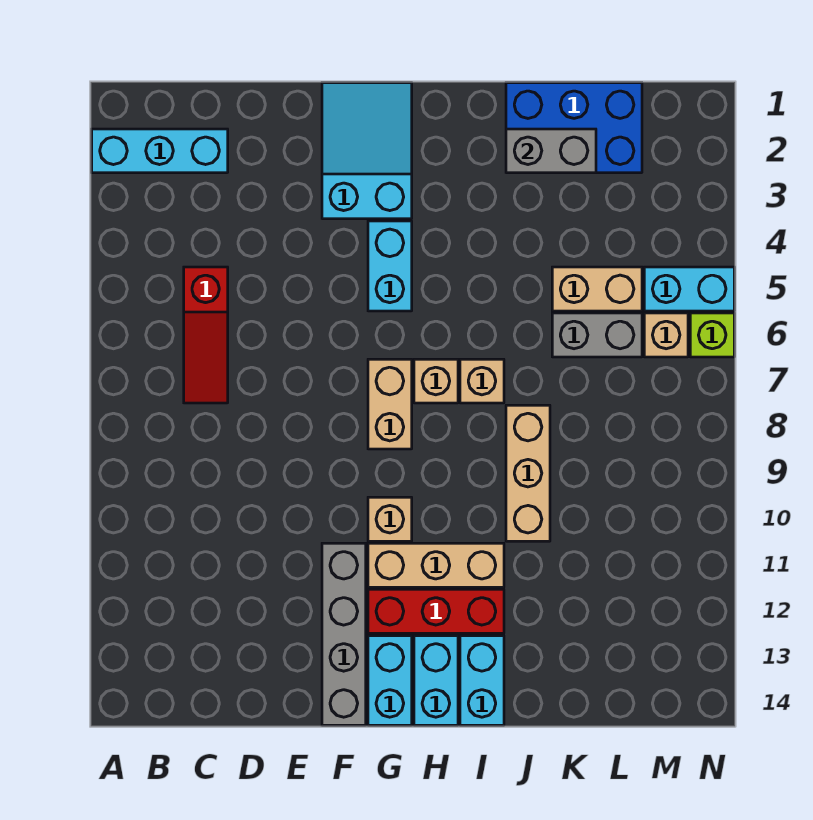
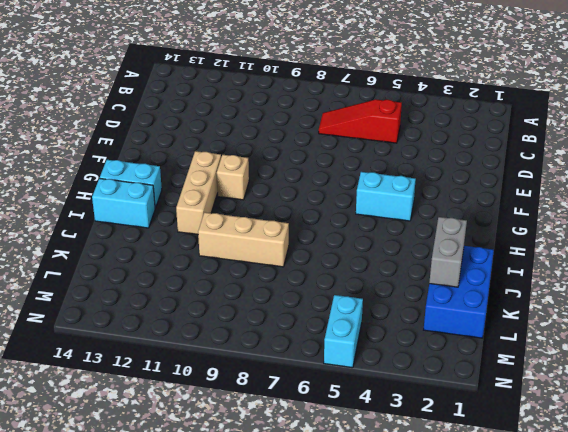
none -> cyan 1x3 brick [92,129,228,173]
none -> cyan 2x3 slope [322,83,412,219]
none -> grey 1x4 brick [322,543,366,725]

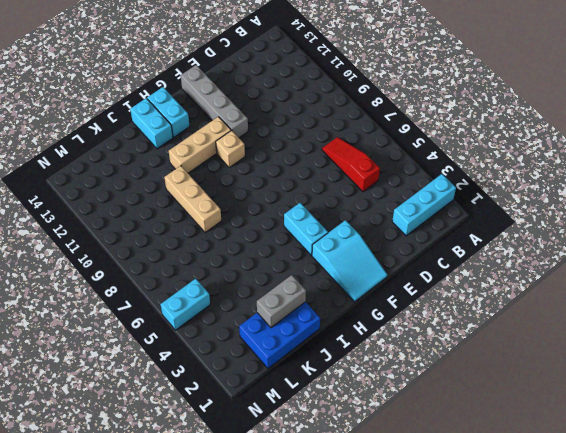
none -> tan 1x2 brick [368,359,412,449]
none -> red 1x3 brick [368,589,504,633]
none -> cyan 1x2 brick [368,636,412,725]

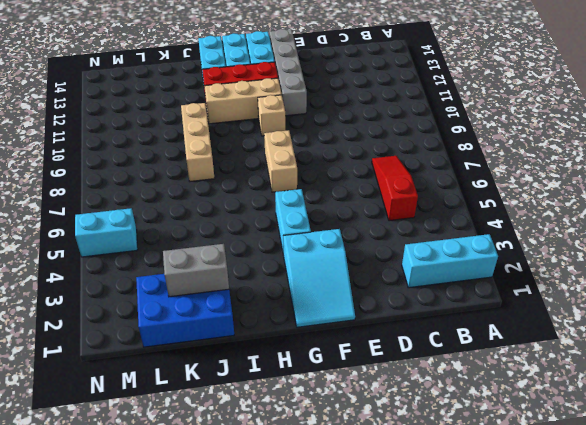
none -> tan 1x1 brick [414,359,458,403]
none -> tan 1x1 brick [460,359,504,403]
none -> tan 1x2 brick [552,267,642,311]

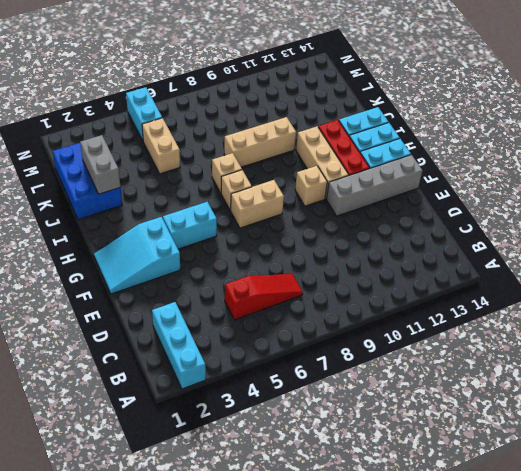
none -> grey 1x2 brick [552,313,642,357]
none -> tan 1x1 brick [644,313,688,357]
none -> lime 1x1 brick [690,313,734,357]

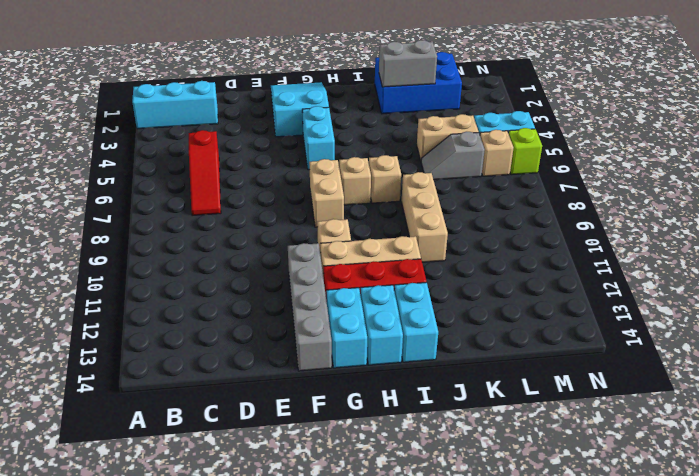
grey 1x2 slope [421,132,485,180] -> grey 1x2 brick [552,313,642,357]

